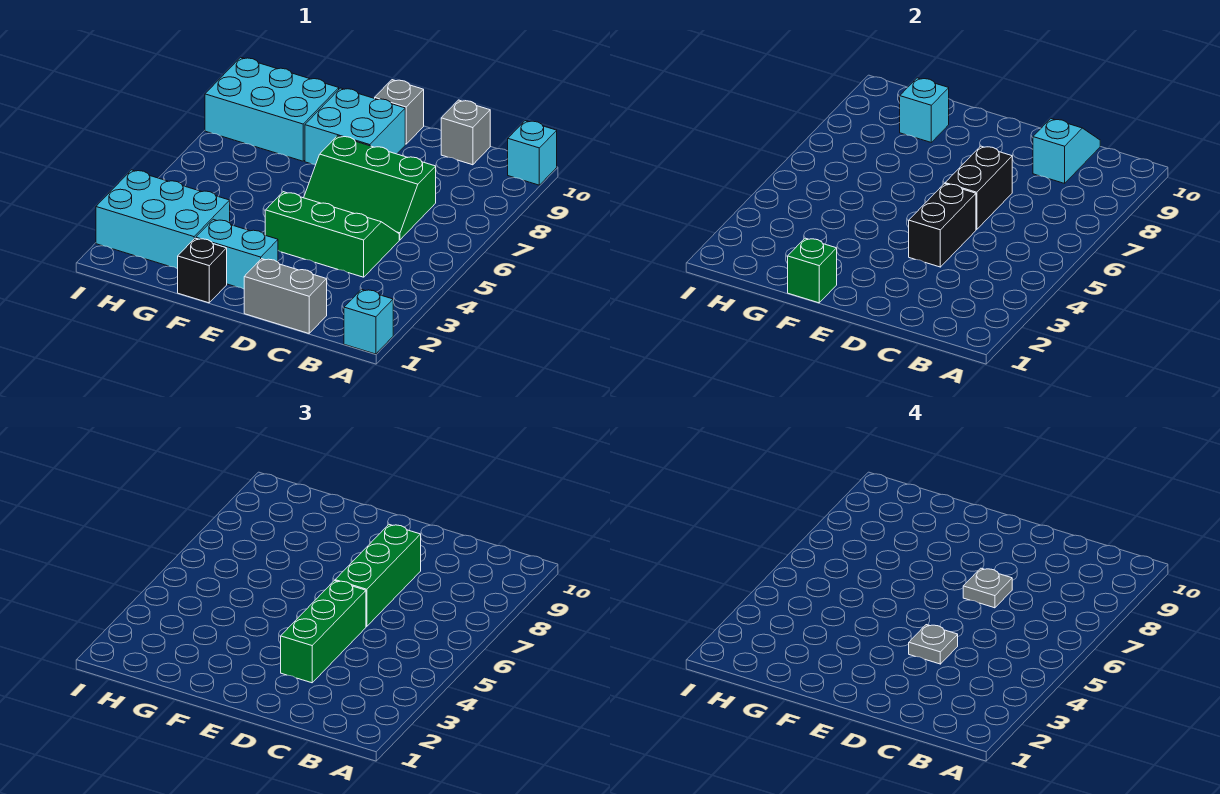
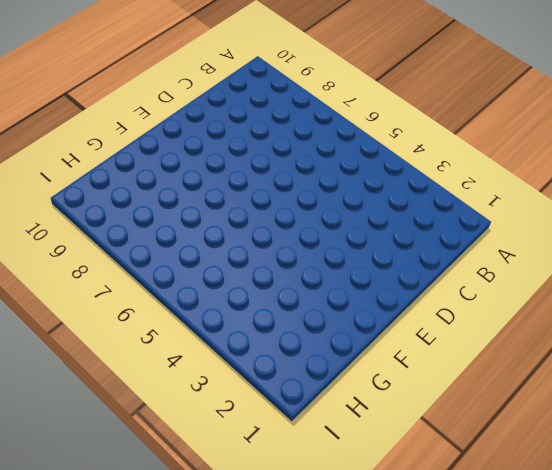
none -> cyan 1x1 brick [344,289,393,354]
none -> cyan 1x1 brick [508,121,557,185]
none -> grey 1x2 brick [244,259,327,333]

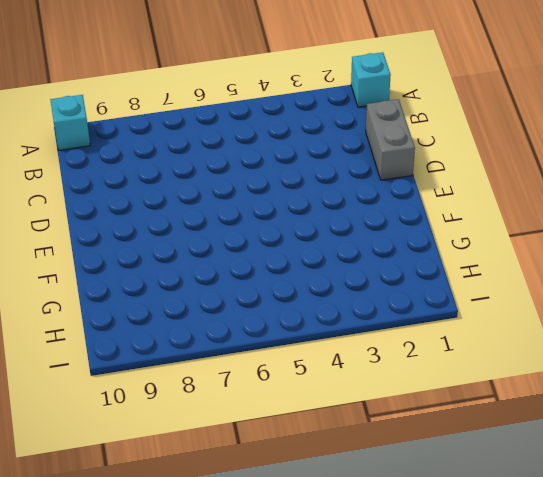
none -> green 2x3 slope [265,192,399,277]
none -> green 2x3 slope [304,136,436,240]
none -> grey 1x1 brick [441,100,490,165]

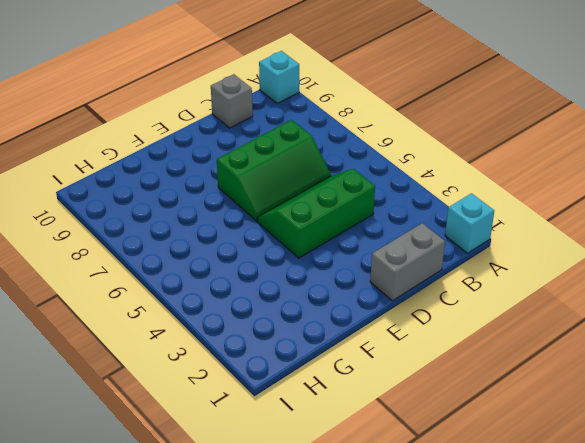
none -> cyan 1x2 brick [196,219,278,289]
none -> cyan 2x2 brick [305,88,405,165]
none -> grey 1x1 brick [375,80,424,144]

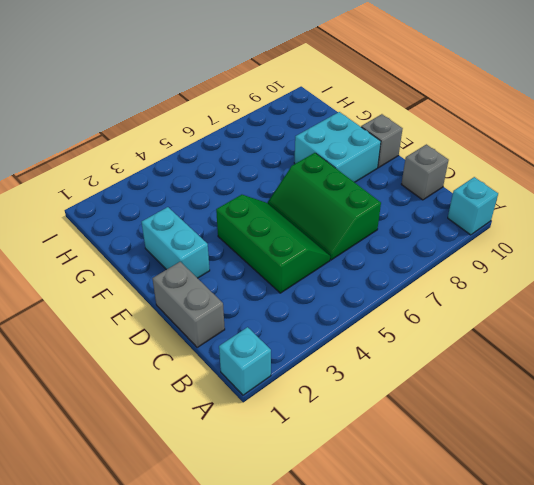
none -> black 1x1 brick [178,238,227,303]
none -> cyan 2x3 brick [96,170,230,269]
none -> cyan 2x3 brick [205,57,339,161]

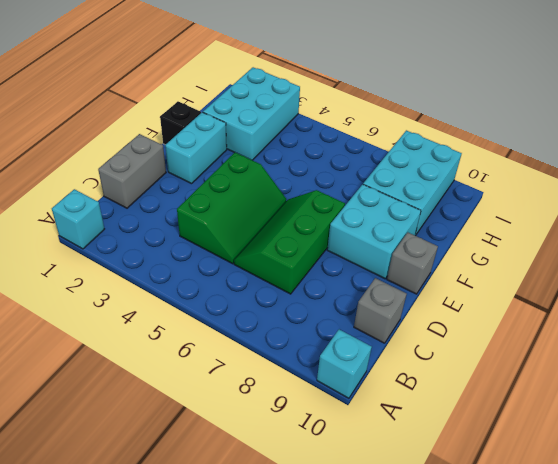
none -> cyan 1x2 slope [1033,119,1100,183]
none -> black 1x2 brick [909,184,976,267]
none -> black 1x2 brick [945,146,1012,230]

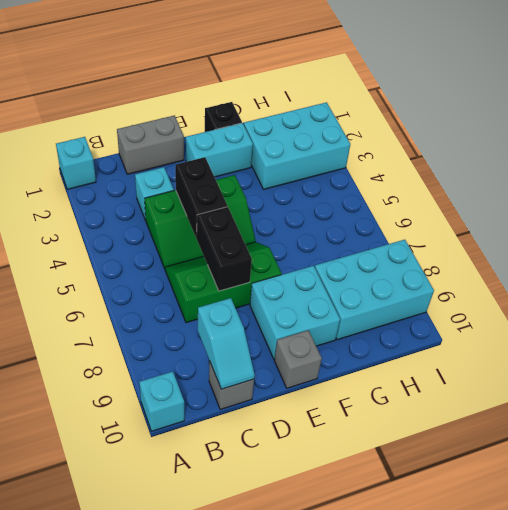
cyan 1x1 brick [135,167,174,220] -> cyan 1x1 brick moved to [900,78,949,142]
none -> green 1x1 brick [788,238,837,303]
none -> green 1x3 brick [281,581,366,683]
none -> green 1x3 brick [335,525,421,627]

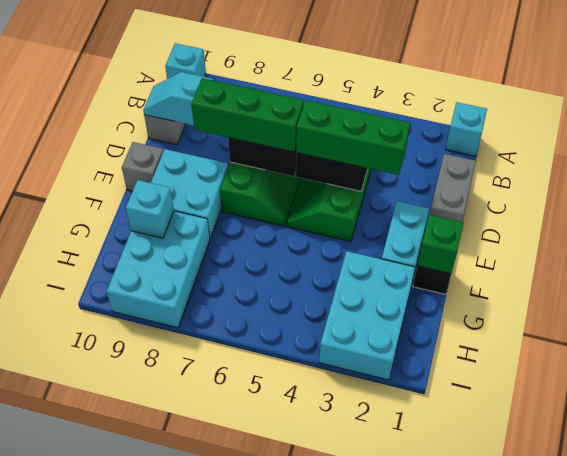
none -> grey 1x1 plate [909,625,958,664]
none -> grey 1x1 plate [963,568,1012,608]

